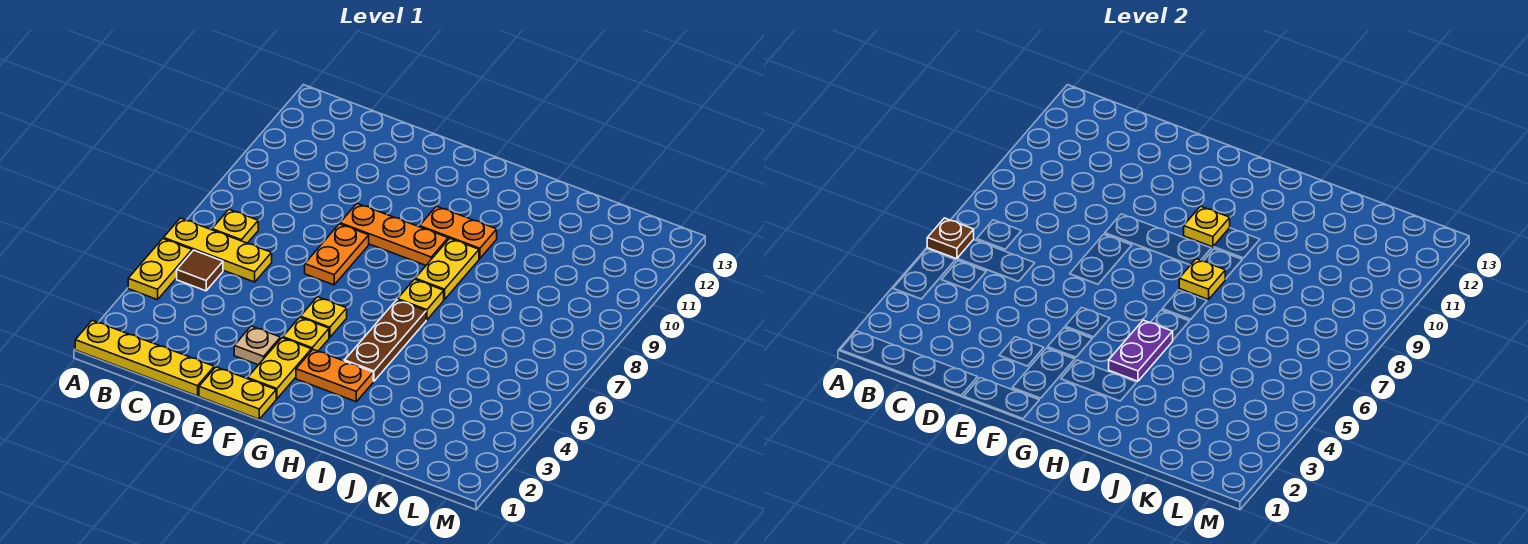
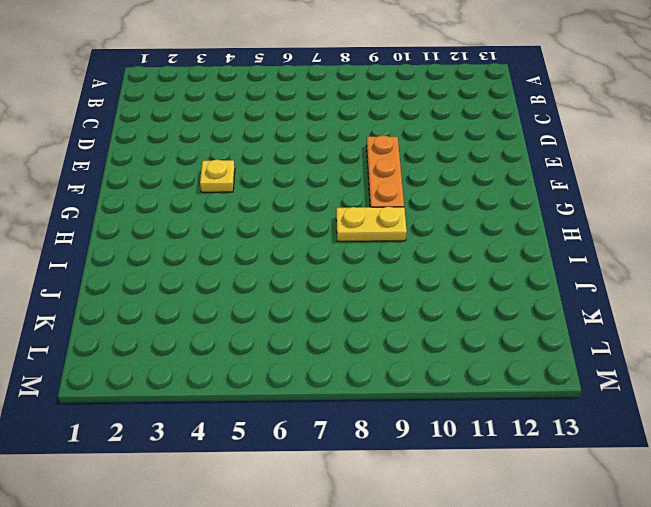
none -> yellow 1x4 plate [75,320,214,396]
none -> yellow 1x2 plate [128,239,192,300]
none -> yellow 1x3 plate [163,218,272,282]

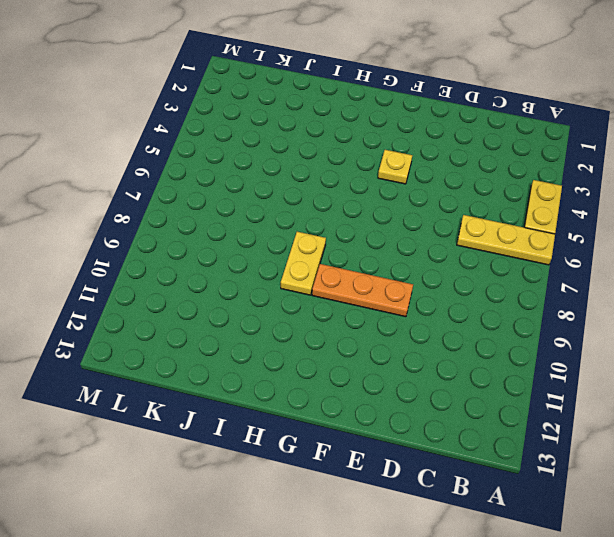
none -> yellow 1x4 plate [75,320,214,396]
none -> brown 1x1 tile [177,250,223,291]
none -> yellow 1x1 plate [212,209,258,243]

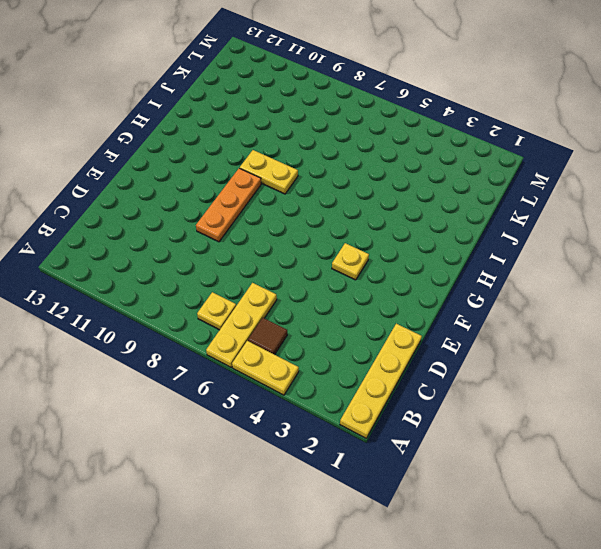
none -> yellow 1x2 plate [199,367,276,419]
none -> tan 1x1 plate [234,326,281,365]
none -> orange 1x2 plate [305,224,369,285]

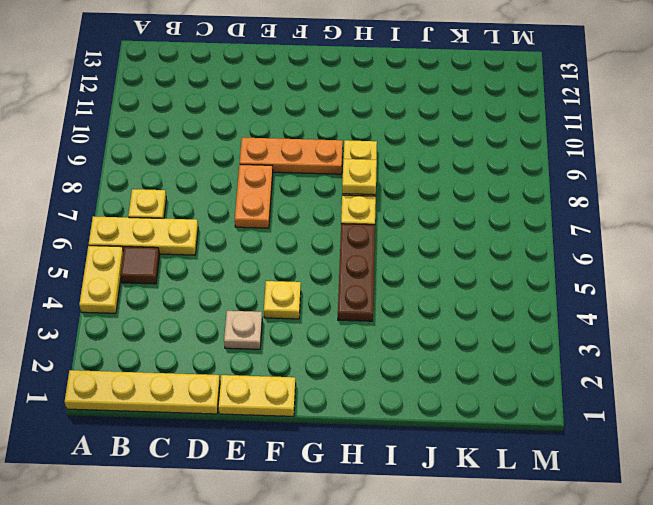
none -> yellow 1x2 plate [248,338,311,399]
none -> yellow 1x1 plate [300,297,347,338]
none -> orange 1x2 plate [296,350,373,402]

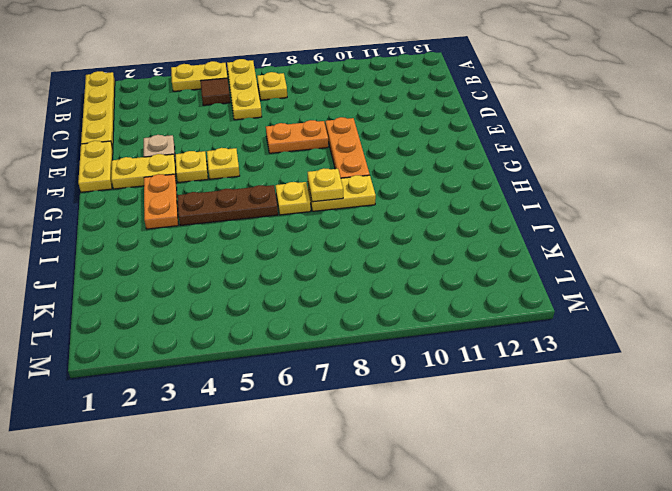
none -> orange 1x2 plate [420,206,497,259]
none -> brown 1x1 plate [927,218,974,259]
none -> yellow 1x1 plate [1184,206,1230,247]

